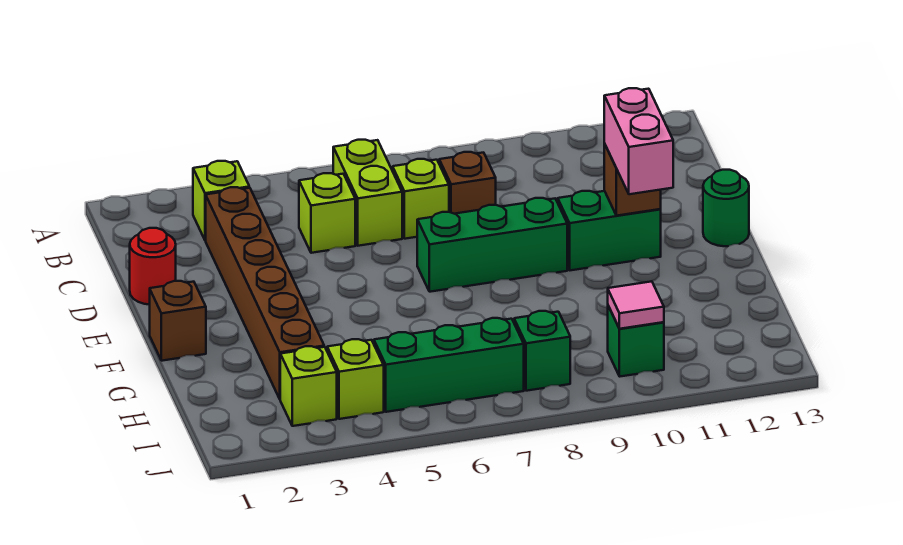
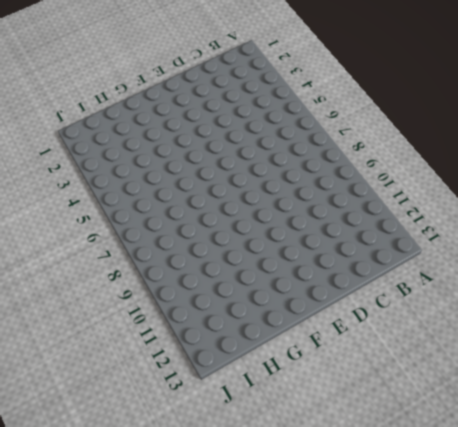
none -> lime 1x1 brick [193,161,249,240]
none -> lime 1x2 brick [333,140,402,246]
none -> brown 1x6 brick [206,187,324,399]

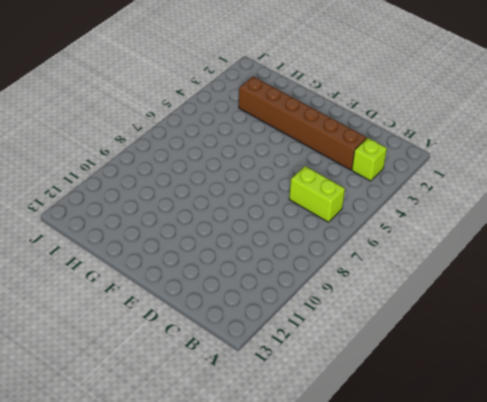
none -> lime 1x1 brick [299,173,355,253]
none -> lime 1x1 brick [393,159,449,239]
none -> brown 1x1 brick [439,152,496,214]

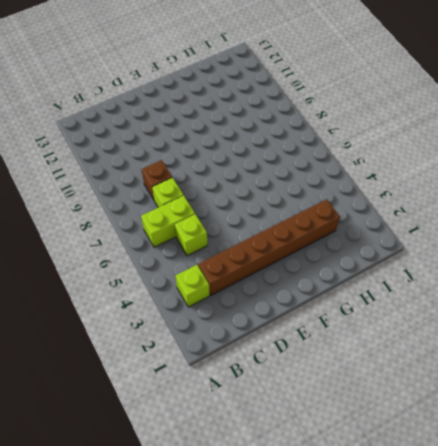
none -> red 1x1 round brick [130,228,176,305]
none -> green 1x3 brick [417,198,567,292]
none -> green 1x2 brick [558,191,661,270]

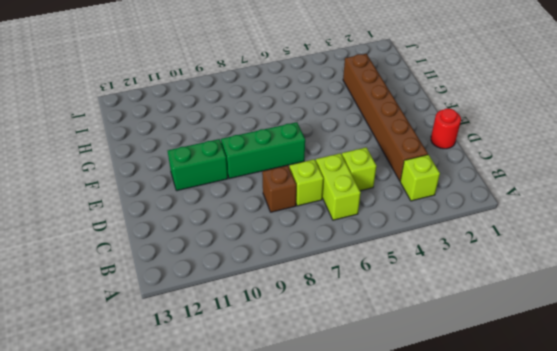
none -> green 1x1 round brick [703,170,749,246]
none -> brown 1x1 brick [150,281,206,361]
none -> lime 1x1 brick [280,346,337,426]

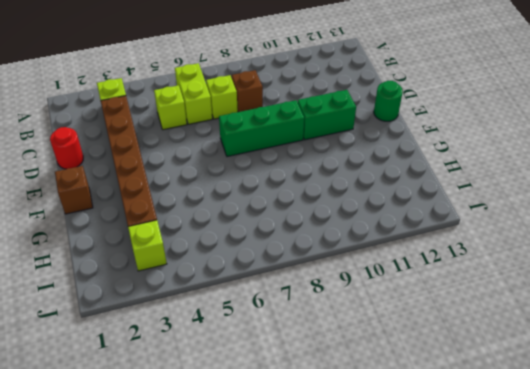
none -> lime 1x1 brick [327,339,384,419]
none -> green 1x3 brick [374,318,524,412]
none -> green 1x1 brick [514,311,570,391]

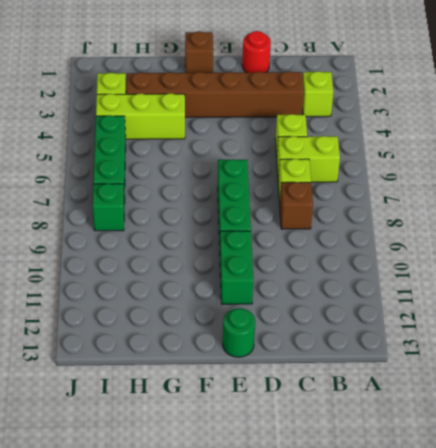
lime 1x3 brick [96,93,185,139] -> lime 1x1 brick [327,339,384,419]
none -> green 1x1 brick [608,306,664,376]
none -> brown 1x1 brick [604,144,661,216]
none -> pink 1x1 tile [608,282,664,329]

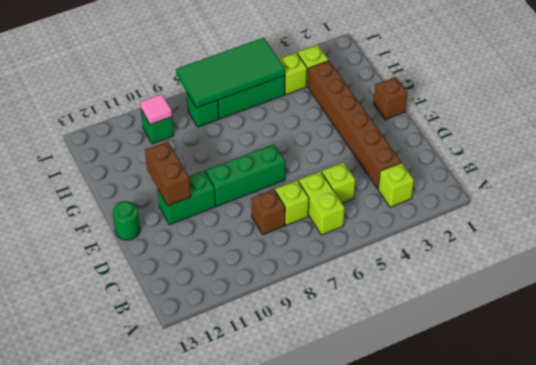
brown 1x2 brick [145,142,191,206] -> brown 1x1 brick [604,144,661,216]
green 2x4 tile [176,38,285,108] -> none
none -> red 1x1 round brick [130,228,176,305]
none -> pink 1x2 brick [604,88,673,194]

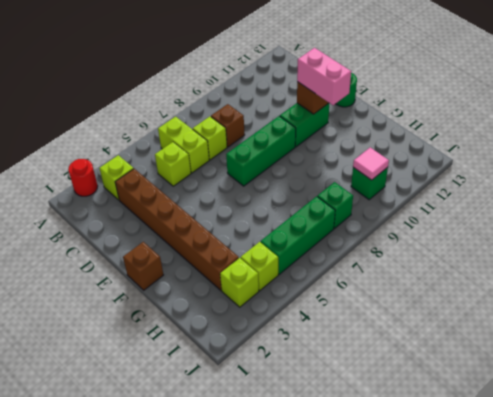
red 1x1 round brick [68,159,98,196] -> red 1x1 round brick moved to [130,228,176,305]

